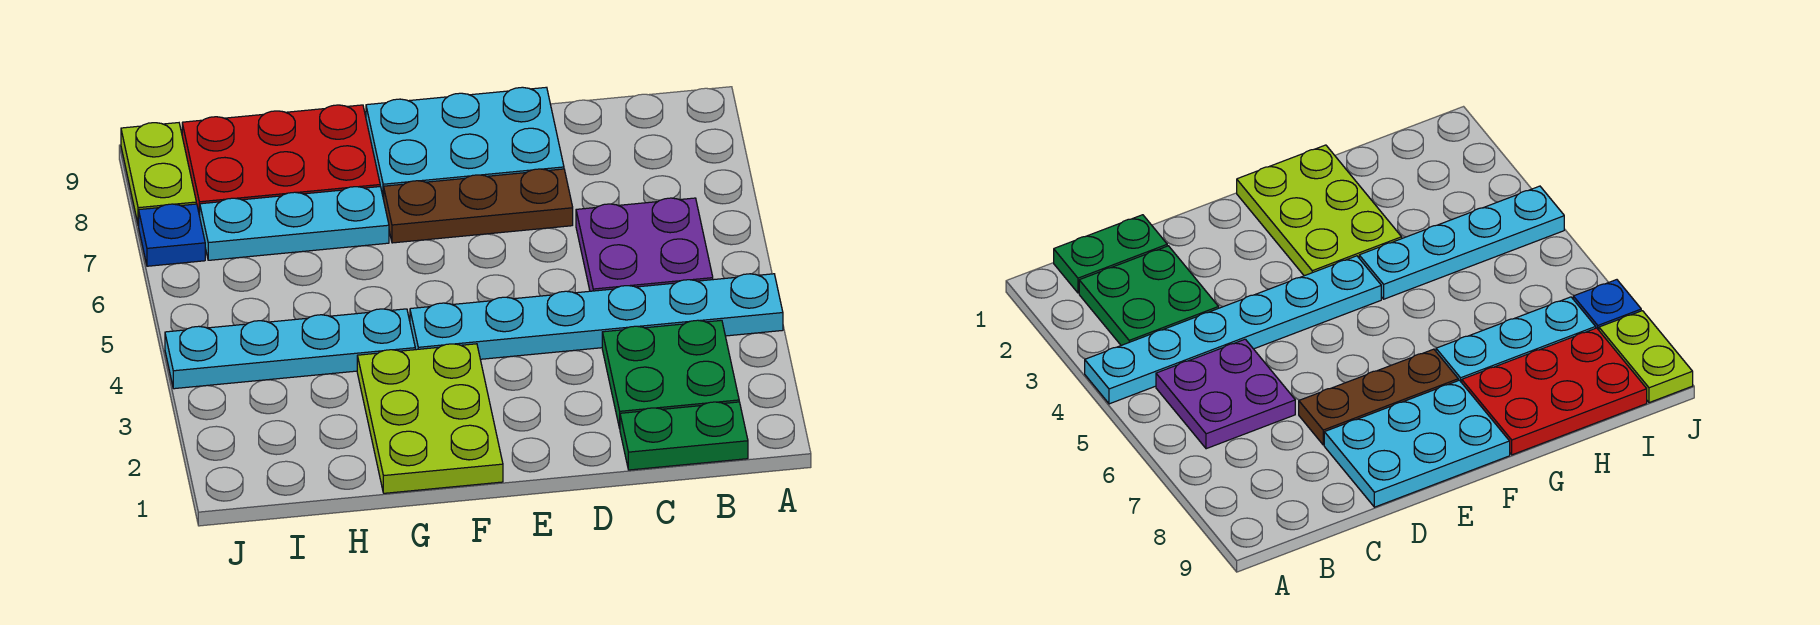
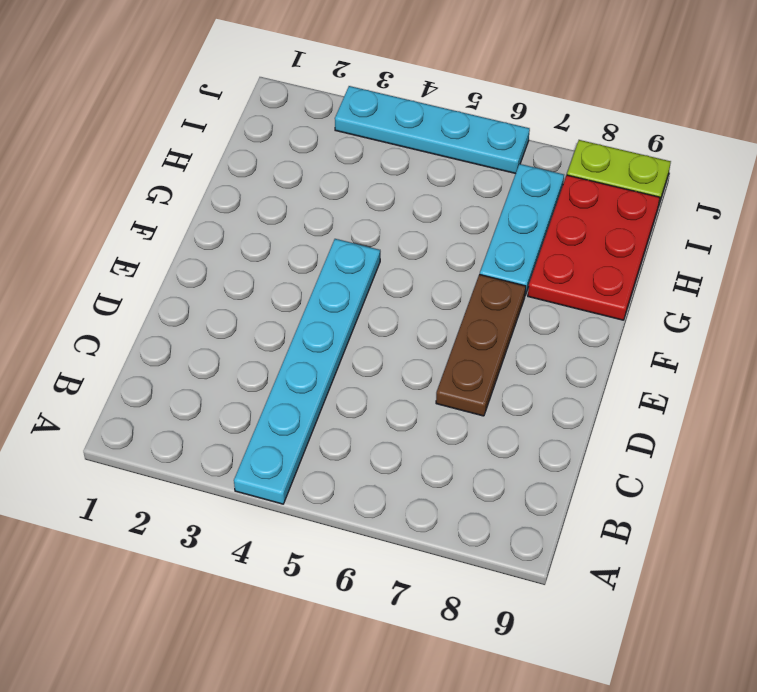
cyan 1x4 plate [335,86,530,174] -> cyan 1x4 plate turned to [165,309,415,389]
none -> green 1x2 plate [620,402,748,470]
none -> green 2x2 plate [602,320,739,428]
none -> purple 2x2 plate [576,198,713,291]

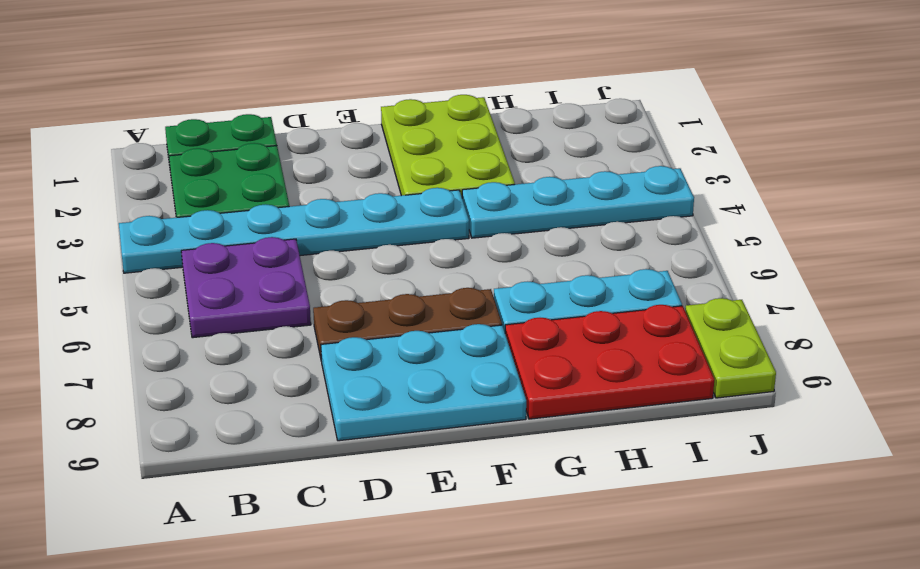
none -> blue 1x1 plate [139,204,205,266]

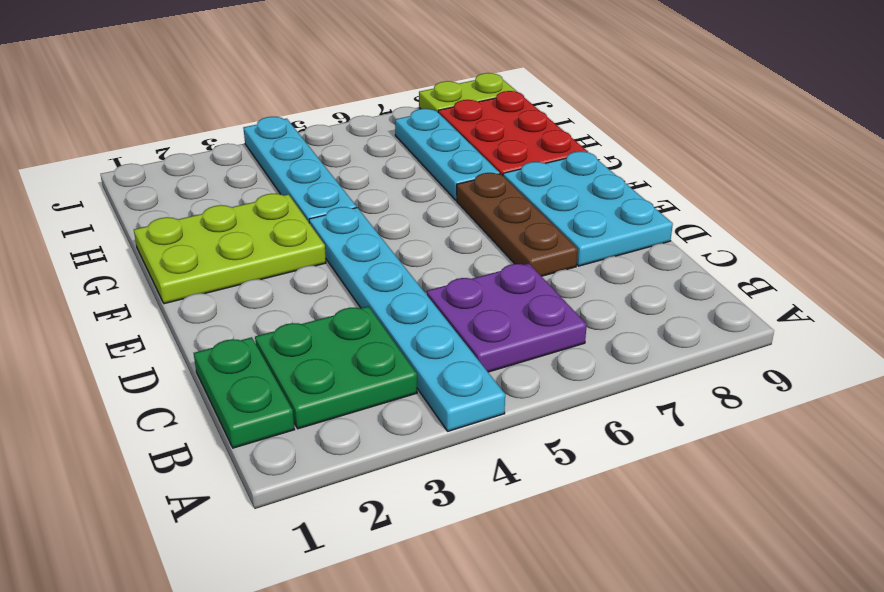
none -> blue 1x1 plate [139,204,205,266]

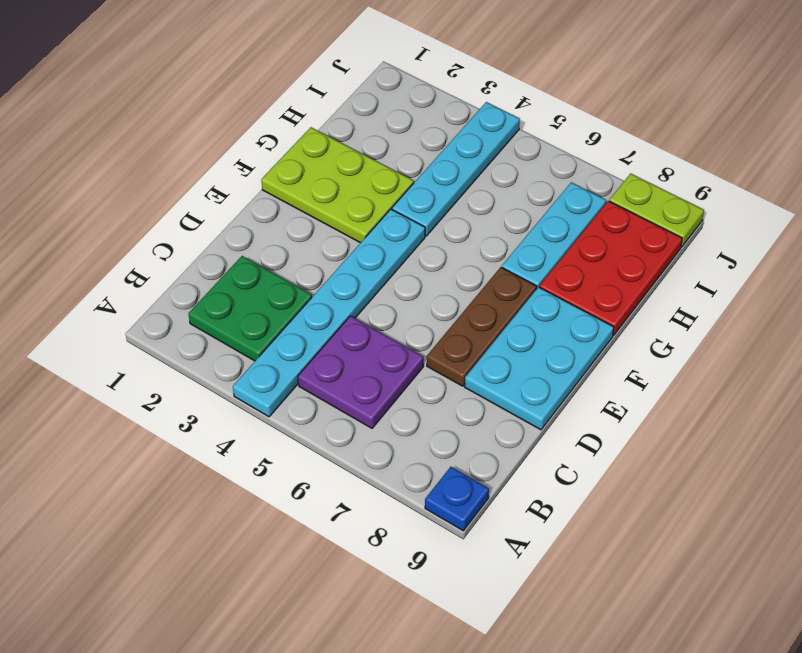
blue 1x1 plate [425,467,489,531] -> blue 1x1 plate moved to [139,204,205,266]
none -> green 1x2 plate [620,402,748,470]

